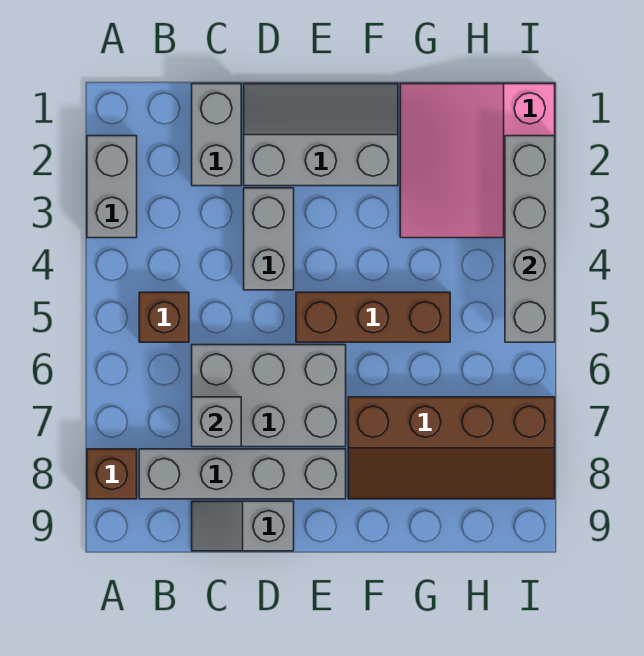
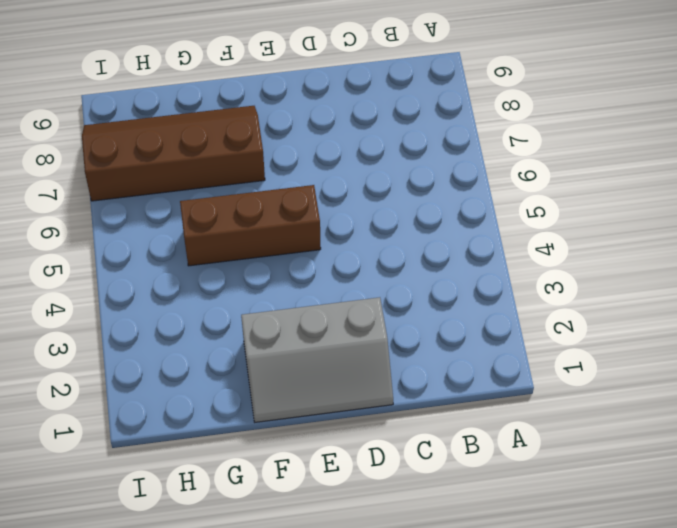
none -> grey 1x2 brick [87,136,137,238]
none -> brown 1x1 brick [87,449,137,499]
none -> brown 1x1 brick [139,292,189,342]

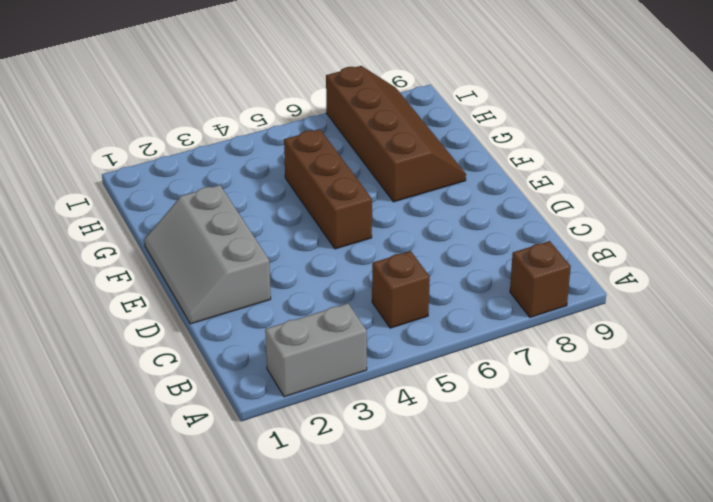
none -> grey 1x4 brick [139,449,346,499]
none -> grey 1x2 brick [192,84,241,186]
none -> grey 2x3 brick [192,345,346,447]

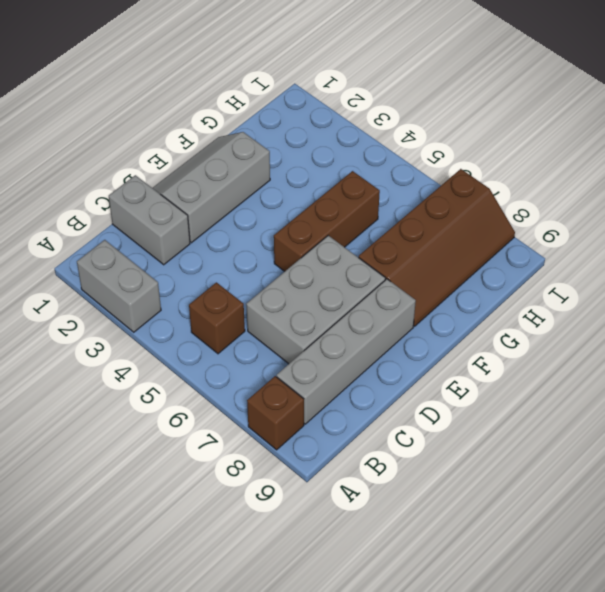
none -> grey 1x2 slope [192,501,294,551]
none -> grey 1x2 brick [244,188,294,290]
none -> pink 3x3 slope [400,84,555,238]

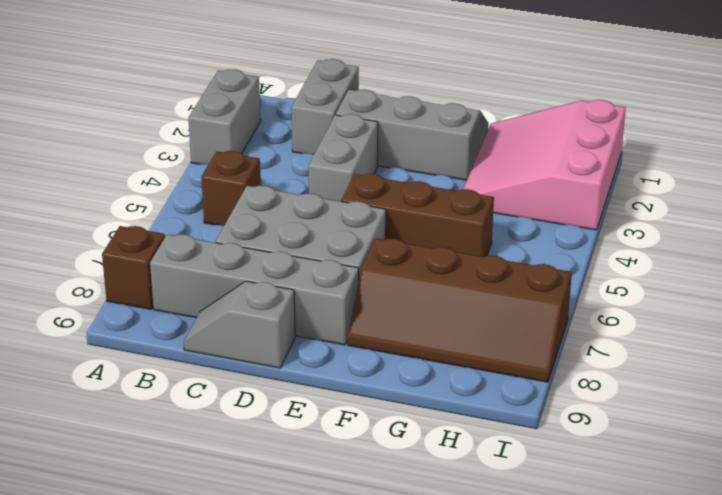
none -> grey 1x1 brick [192,397,241,447]
none -> grey 1x4 brick [505,136,555,342]

